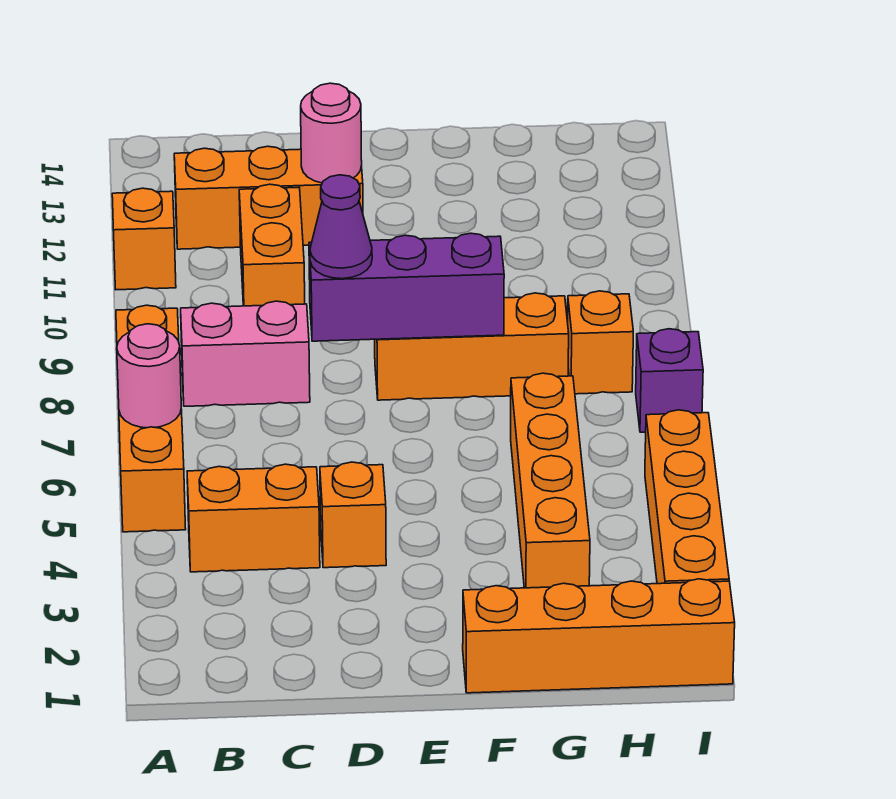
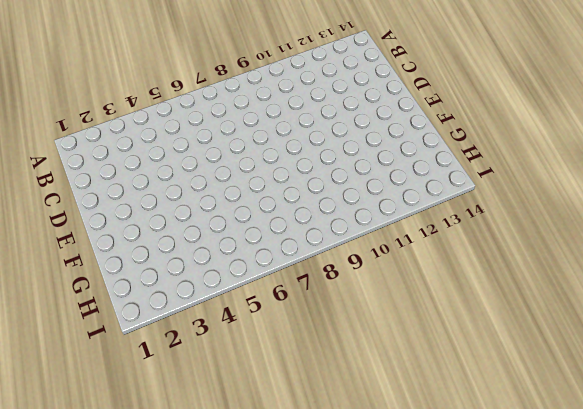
none -> orange 1x4 brick [116,305,186,532]
none -> orange 1x1 brick [112,188,176,290]
none -> orange 1x2 brick [187,464,320,572]

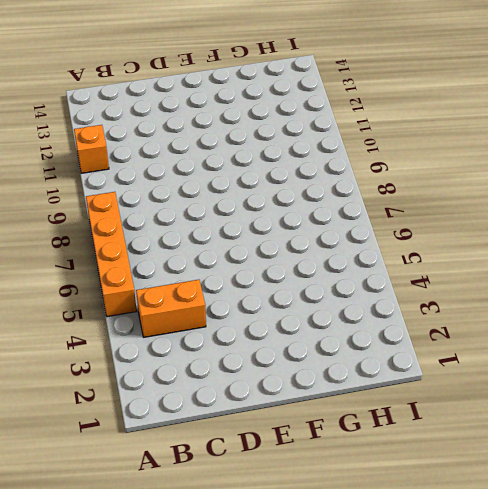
none -> pink 1x2 brick [181,301,310,406]
none -> orange 1x3 brick [174,146,363,249]
none -> orange 1x2 brick [239,184,305,306]

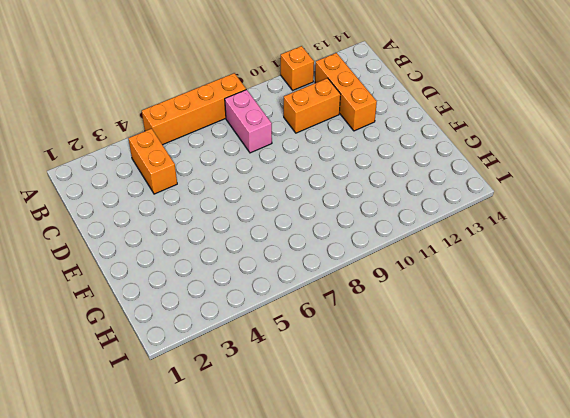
none -> orange 1x1 brick [320,462,386,568]
none -> orange 1x3 brick [375,293,569,400]
none -> orange 1x4 brick [463,579,735,693]

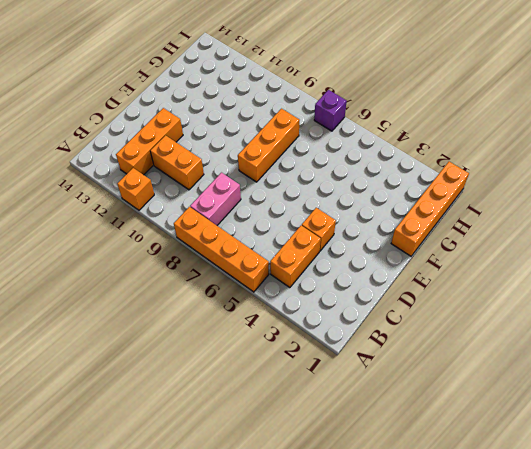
none -> orange 1x4 brick [511,373,590,588]
none -> orange 1x1 brick [568,291,633,394]
none -> orange 1x4 brick [645,410,729,584]

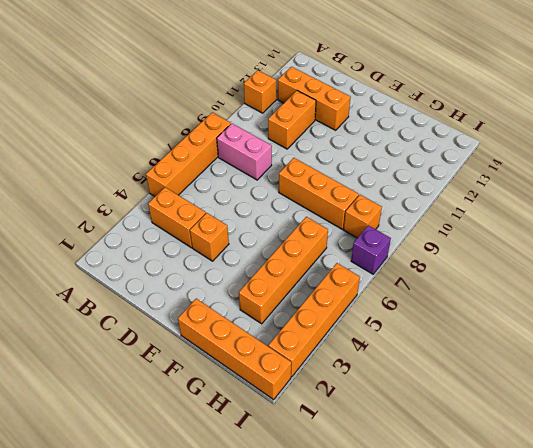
none -> pink 1x1 round brick [117,324,181,428]
none -> purple 1x3 brick [309,233,504,341]
none -> pink 1x1 round brick [301,83,362,183]

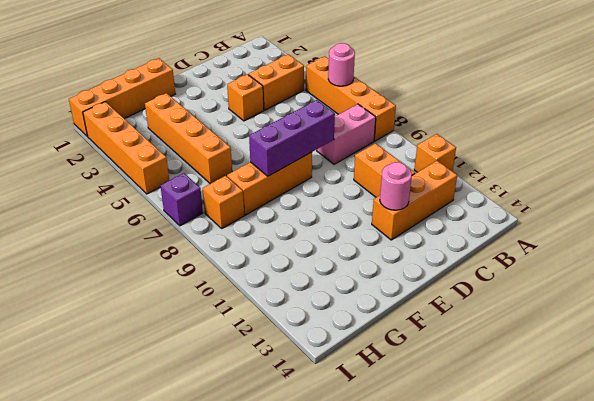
none -> purple 1x1 cone [310,175,372,279]

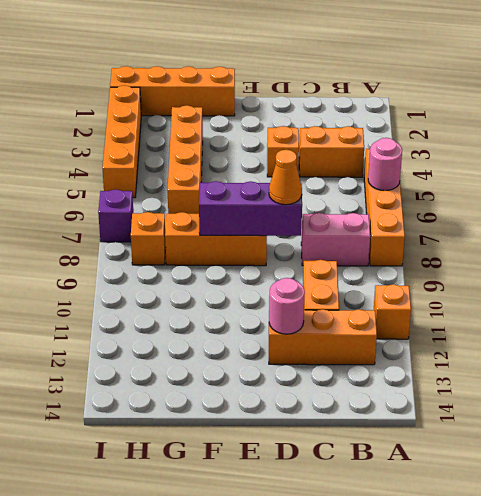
orange 1x1 cone [269,150,302,205] -> purple 1x1 cone [310,175,372,279]

